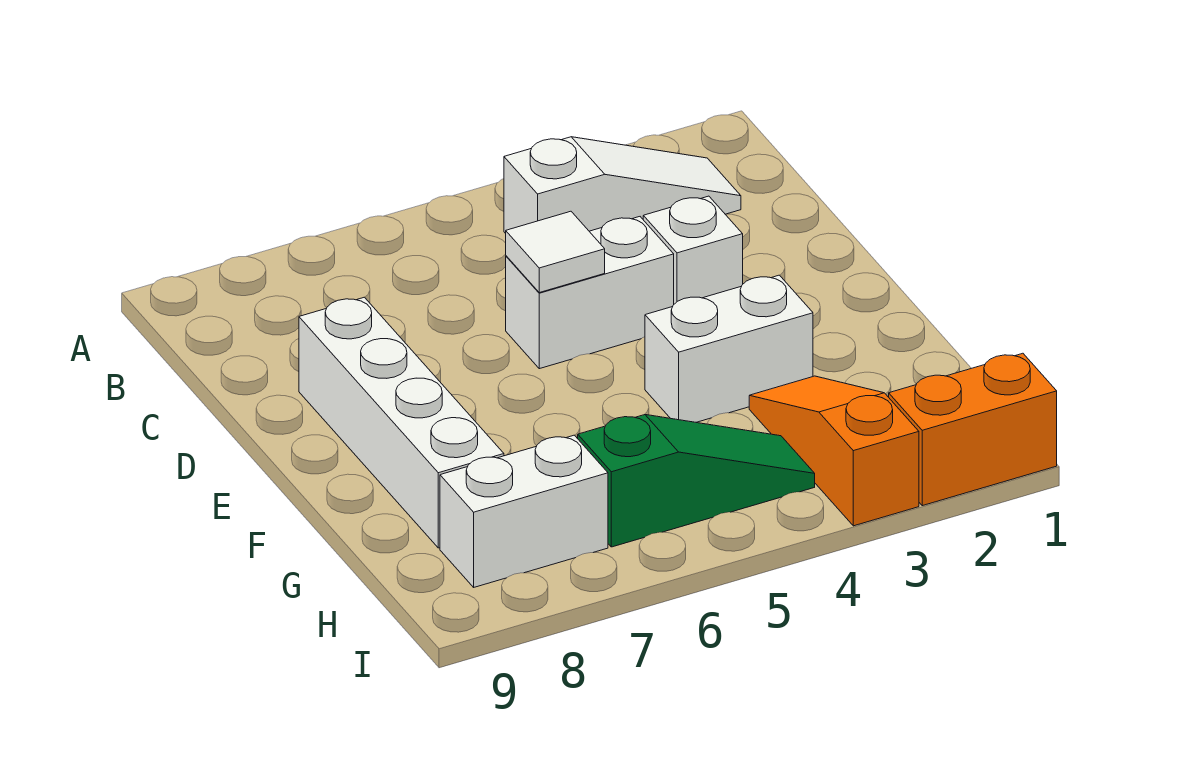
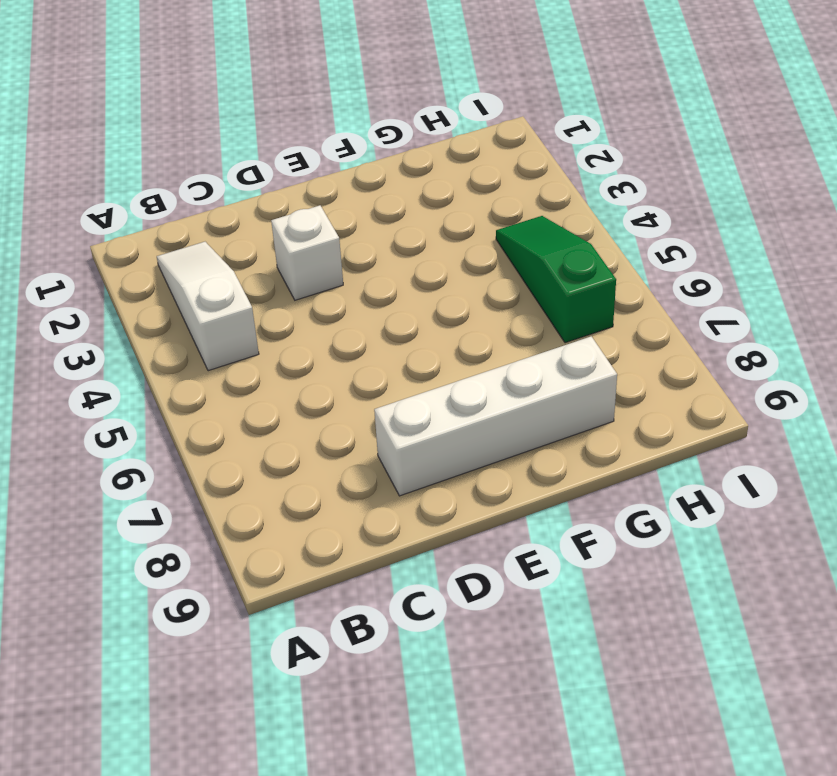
none -> white 1x2 brick [506,217,674,369]
none -> white 1x2 brick [645,275,813,422]

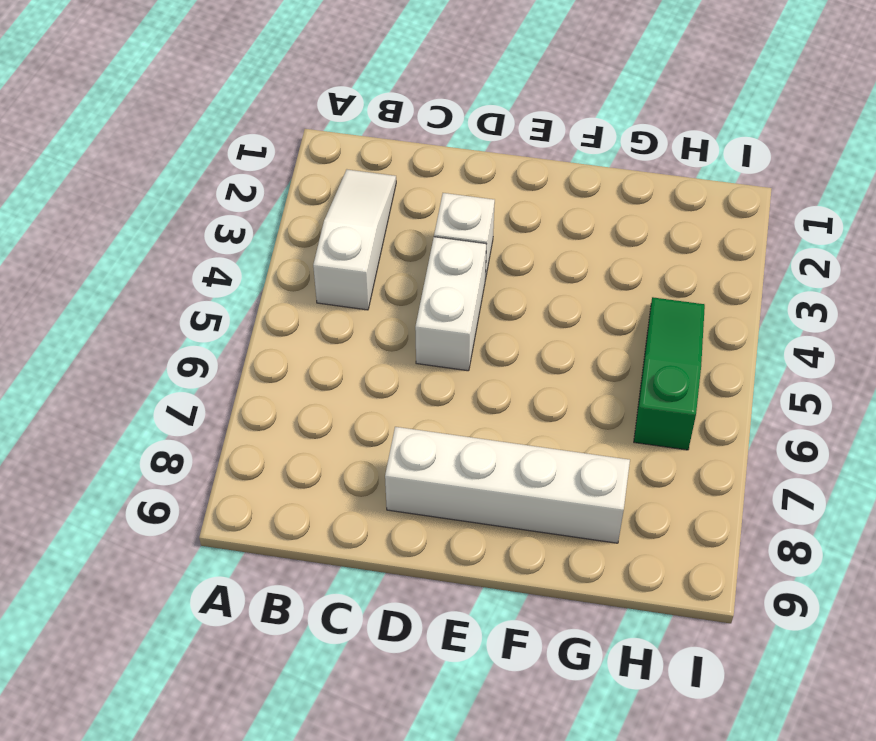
none -> white 1x2 brick [645,275,813,422]
none -> orange 1x3 slope [749,376,919,526]

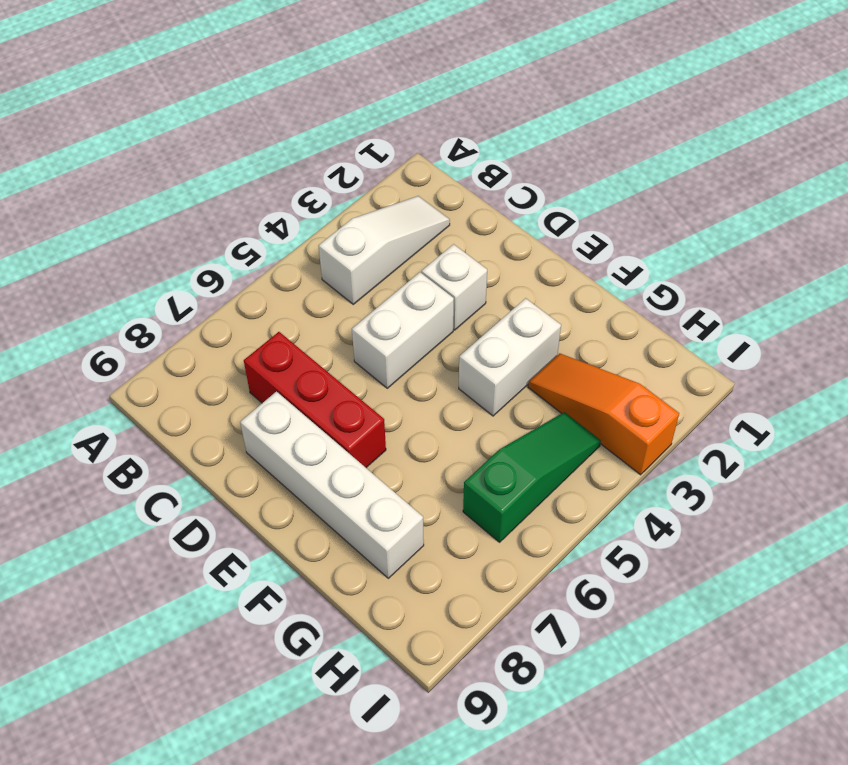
red 1x3 brick [244,332,386,468] -> none
none -> white 1x2 brick [440,435,608,587]
none -> orange 1x2 brick [889,353,1057,506]

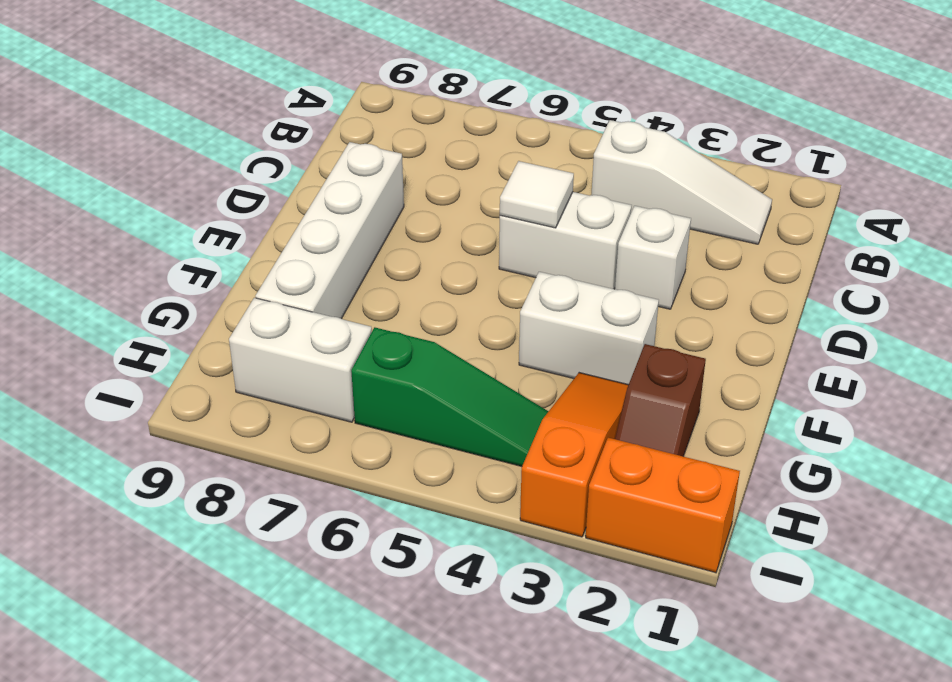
brown 1x2 slope [615,344,706,456] -> none

